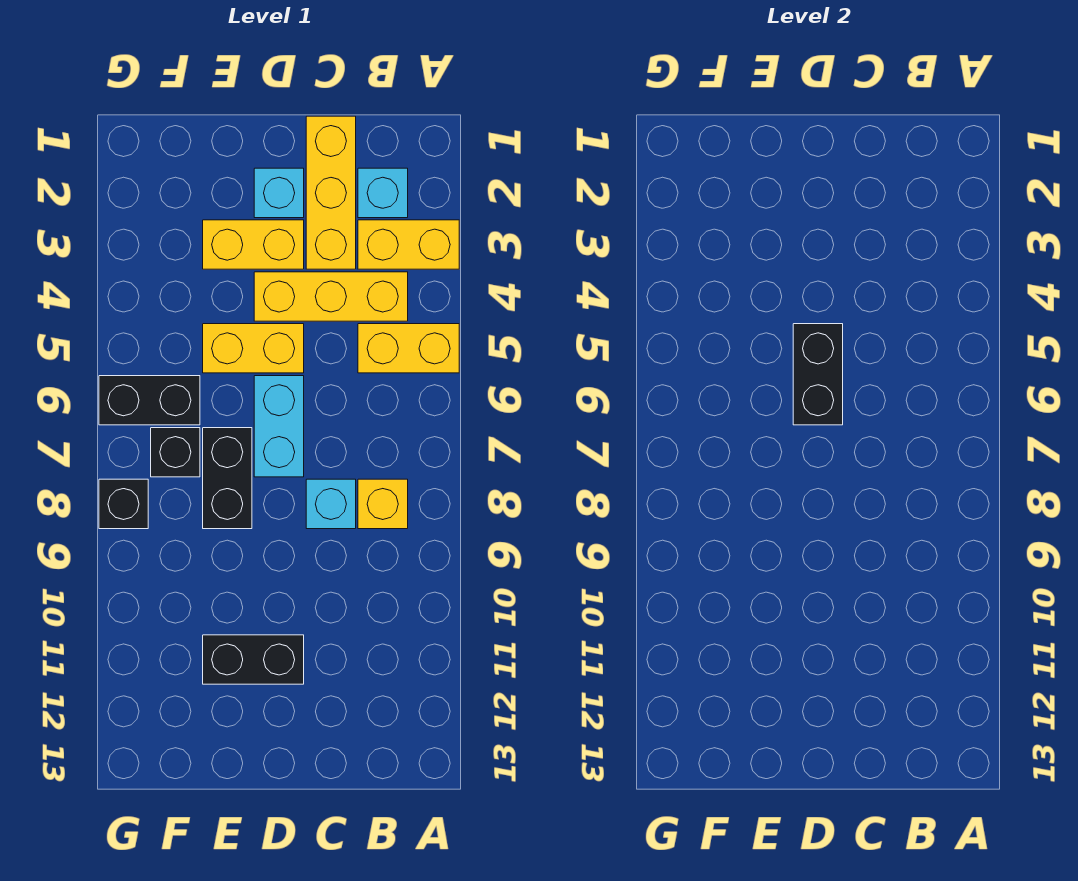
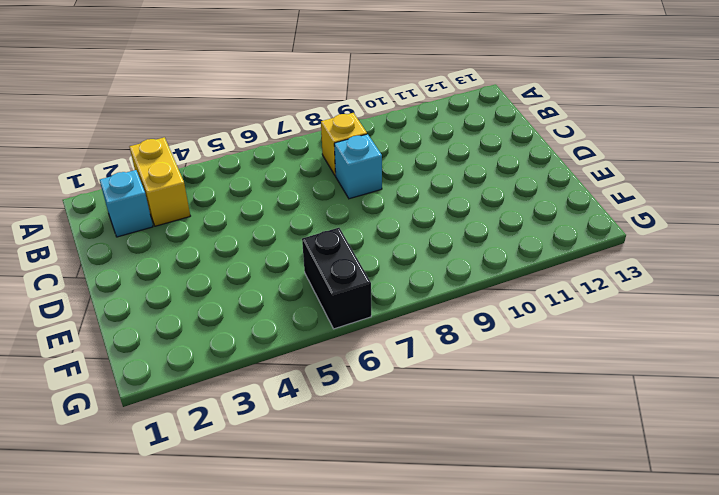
none -> yellow 1x2 brick [358,324,459,373]
none -> yellow 1x3 brick [254,272,408,321]
none -> yellow 1x3 brick [306,116,356,269]

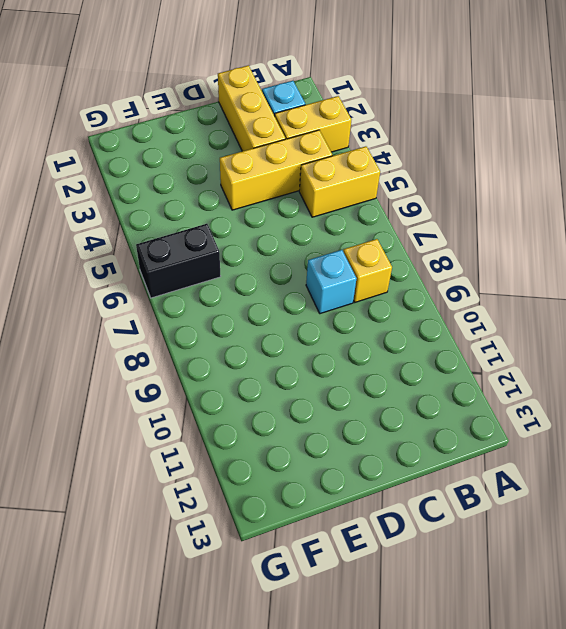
none -> cyan 1x1 brick [254,168,304,218]
none -> yellow 1x2 brick [203,220,304,269]
none -> yellow 1x2 brick [203,324,304,373]

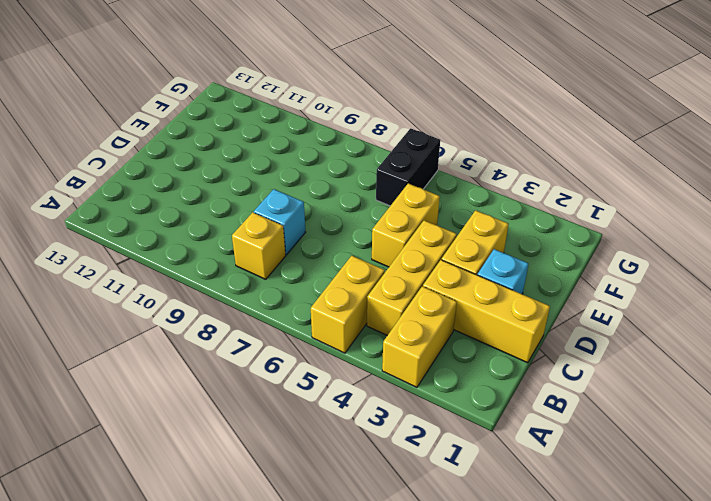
none -> cyan 1x1 brick [358,168,408,218]
none -> cyan 1x2 brick [254,376,304,477]
none -> black 1x2 brick [203,635,304,684]

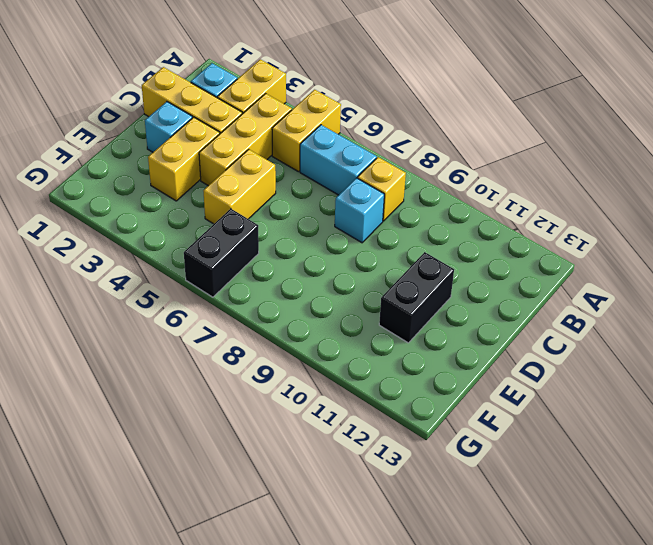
cyan 1x2 brick [300,125,377,195] -> cyan 1x2 brick moved to [254,376,304,477]
none -> black 1x2 brick [203,428,252,529]
none -> black 1x1 brick [151,428,200,477]
none -> black 1x1 brick [99,479,148,529]

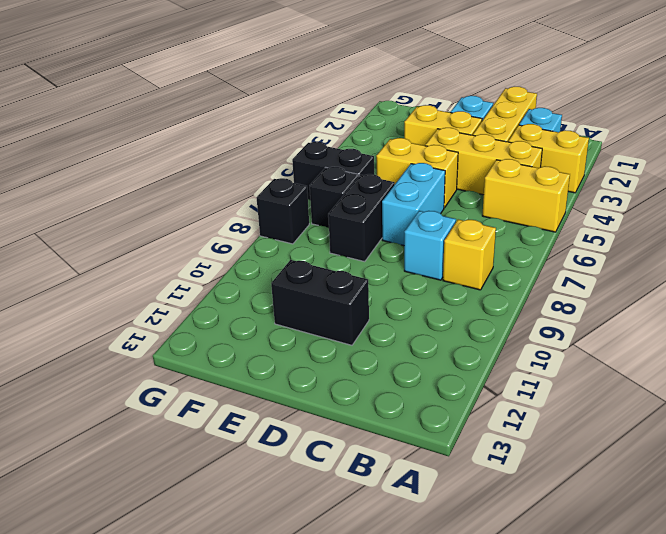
none -> black 1x2 brick [793,324,843,425]

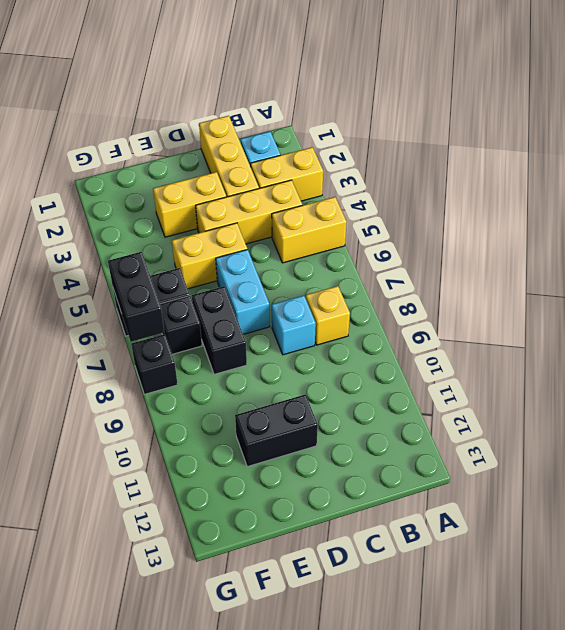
black 1x2 brick [108,252,164,342] -> black 1x2 brick moved to [793,324,843,425]
none -> cyan 1x1 brick [254,168,304,218]

